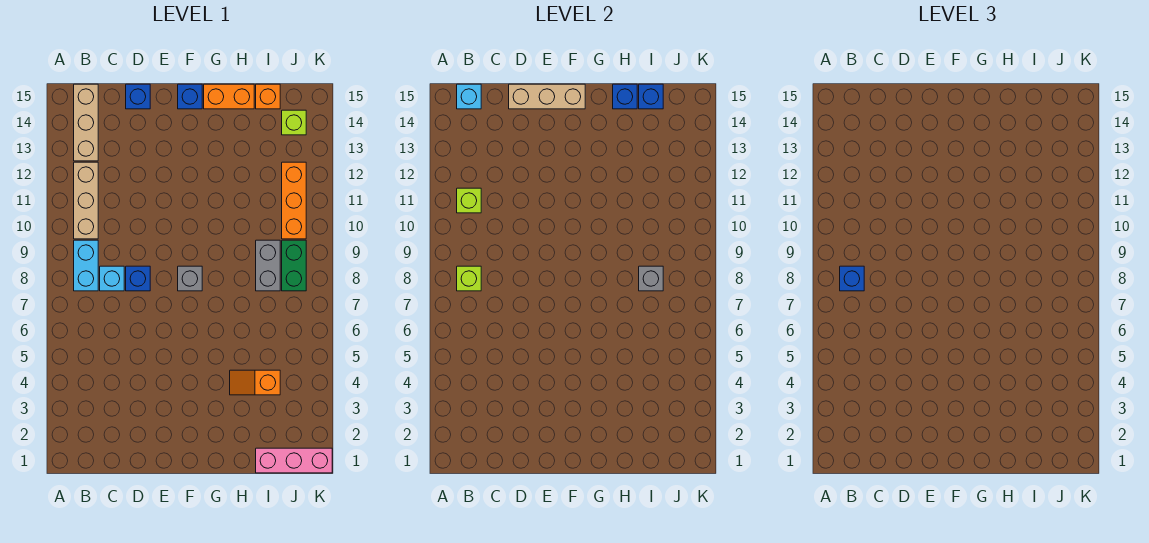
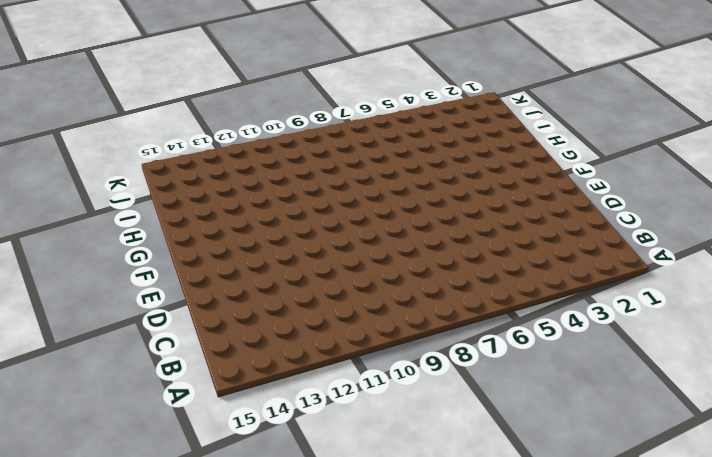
none -> cyan 1x2 brick [74,240,98,291]
none -> tan 1x3 brick [74,162,98,239]
none -> tan 1x3 brick [74,84,98,161]

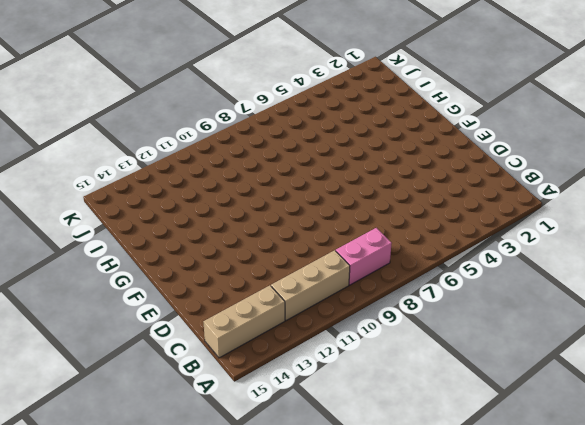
pink 1x2 brick [336,228,392,285] -> cyan 1x2 brick [74,240,98,291]
none -> cyan 1x1 brick [100,266,124,291]
none -> blue 1x1 brick [126,266,150,291]
none -> blue 1x1 brick [126,84,150,109]

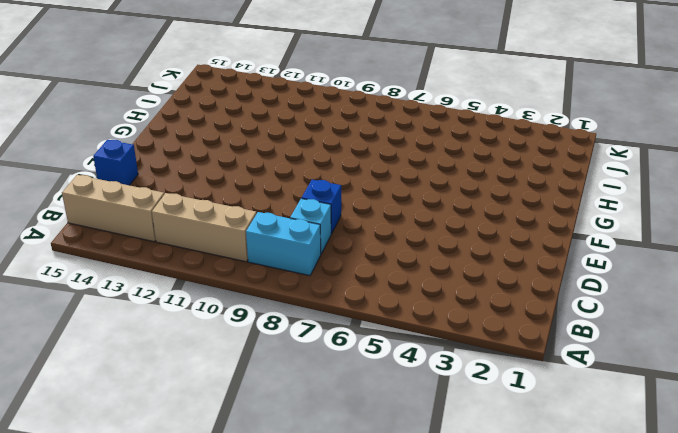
none -> grey 1x1 brick [178,266,202,291]
none -> blue 1x1 brick [178,84,202,109]
none -> orange 1x2 brick [204,84,254,109]

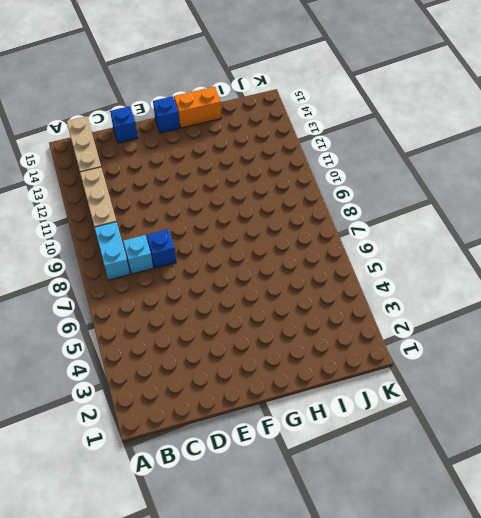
none -> grey 1x1 brick [178,266,202,291]
none -> orange 1x2 slope [230,370,280,395]
none -> pink 1x3 brick [256,448,332,473]

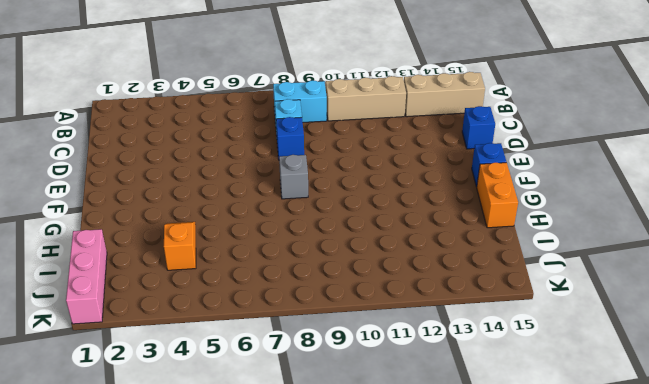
none -> grey 1x2 brick [256,240,280,291]
none -> orange 1x1 brick [256,84,280,109]
none -> green 1x2 brick [282,240,306,291]

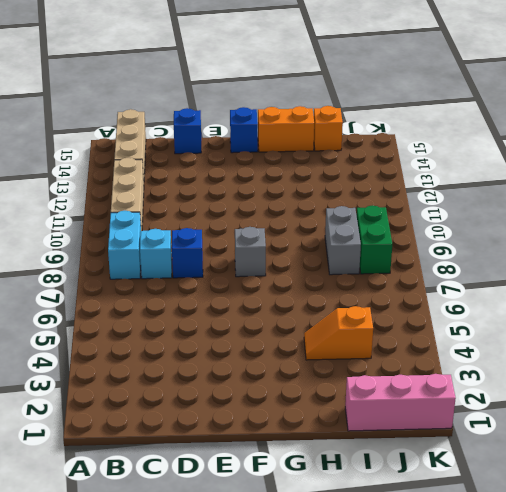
none -> orange 1x3 brick [282,162,306,239]
none -> lime 1x1 brick [282,110,306,135]
none -> lime 1x1 brick [457,266,481,291]

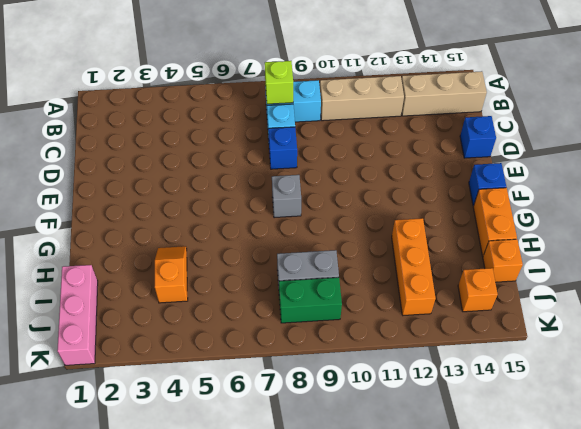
orange 1x3 brick [392,218,435,315] -> orange 1x3 brick turned to [282,162,306,239]
orange 1x1 brick [458,268,498,312] -> lime 1x1 brick [282,110,306,135]
none -> lime 1x1 brick [457,188,481,213]
none -> cyan 1x1 brick [457,84,481,109]
none -> tan 1x3 brick [509,84,585,109]

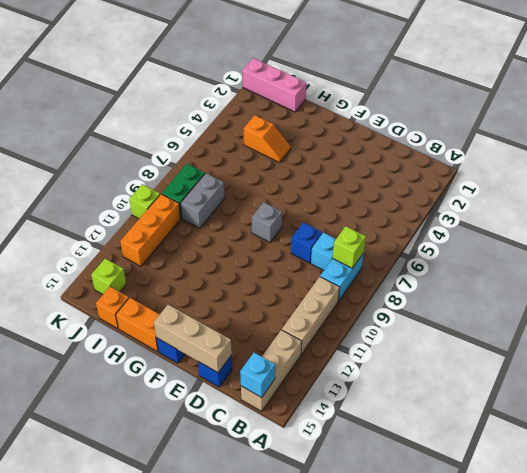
lime 1x1 brick [129,184,160,219] -> lime 1x1 brick moved to [457,188,481,213]
none -> blue 1x1 brick [613,84,637,109]
none -> grey 1x1 brick [639,266,663,291]
none -> blue 1x1 brick [639,84,663,109]

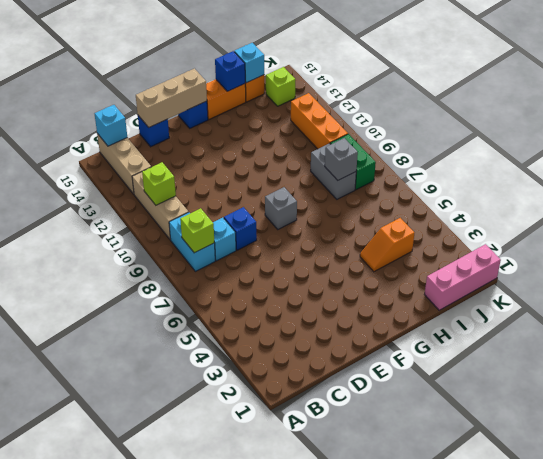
cyan 1x1 brick [234,43,264,83] -> blue 1x1 brick [639,84,663,109]
none -> blue 1x1 brick [840,266,864,291]

